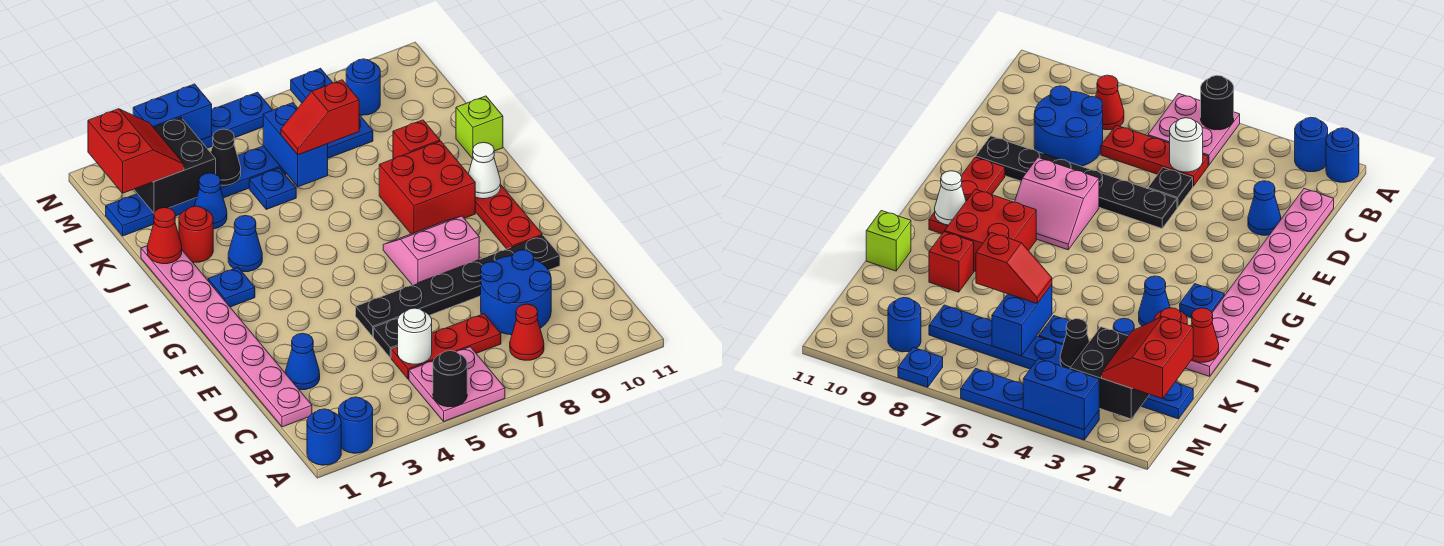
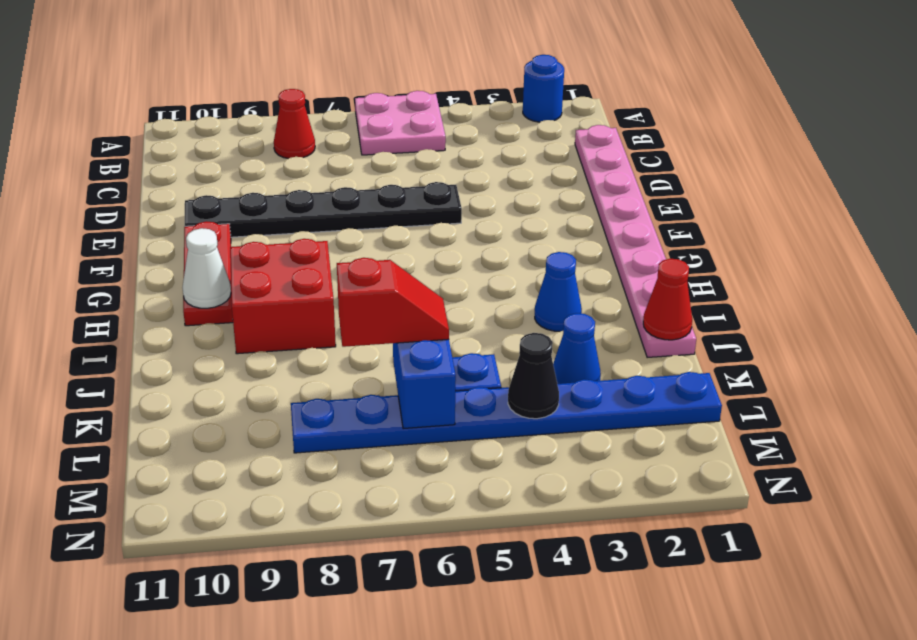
none -> blue 1x1 round brick [307,409,341,465]
none -> red 1x3 plate [391,314,501,379]
none -> blue 2x2 round brick [481,250,551,335]
none -> blue 1x1 cone [285,333,320,390]

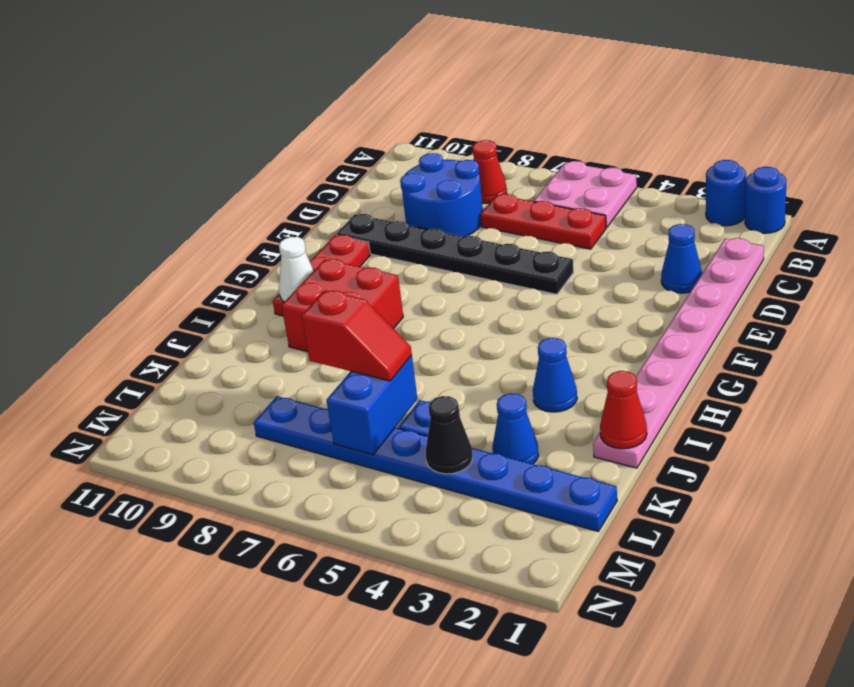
none -> black 1x1 plate [374,318,398,358]
none -> pink 2x2 slope [383,216,479,285]
none -> blue 1x1 plate [208,267,255,307]
none -> red 1x1 round brick [179,206,213,262]

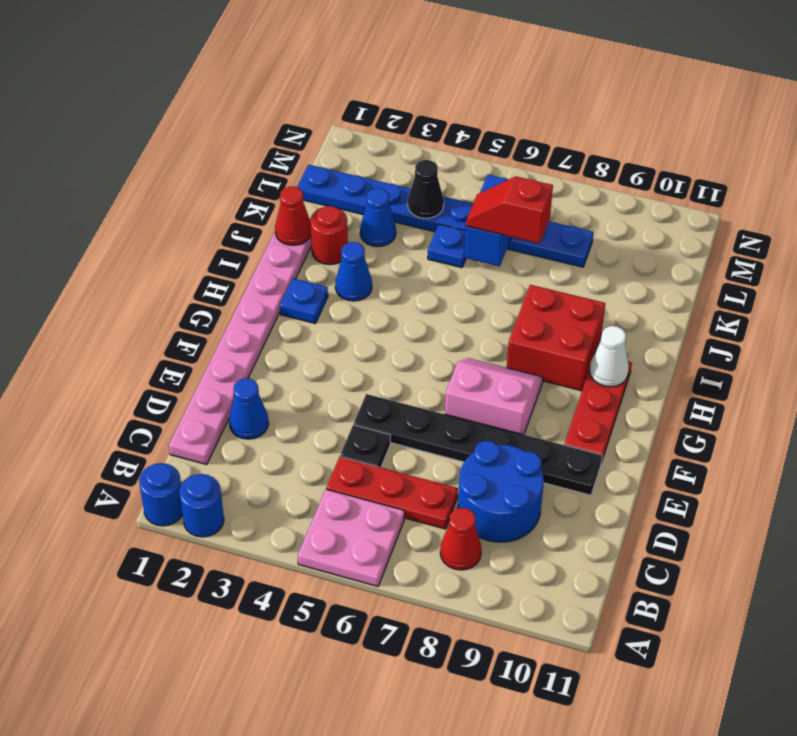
none -> red 1x1 brick [393,120,440,159]
none -> lime 1x1 brick [456,96,503,159]
none -> blue 1x1 round brick [346,59,380,115]
none -> blue 1x4 plate [201,92,272,148]

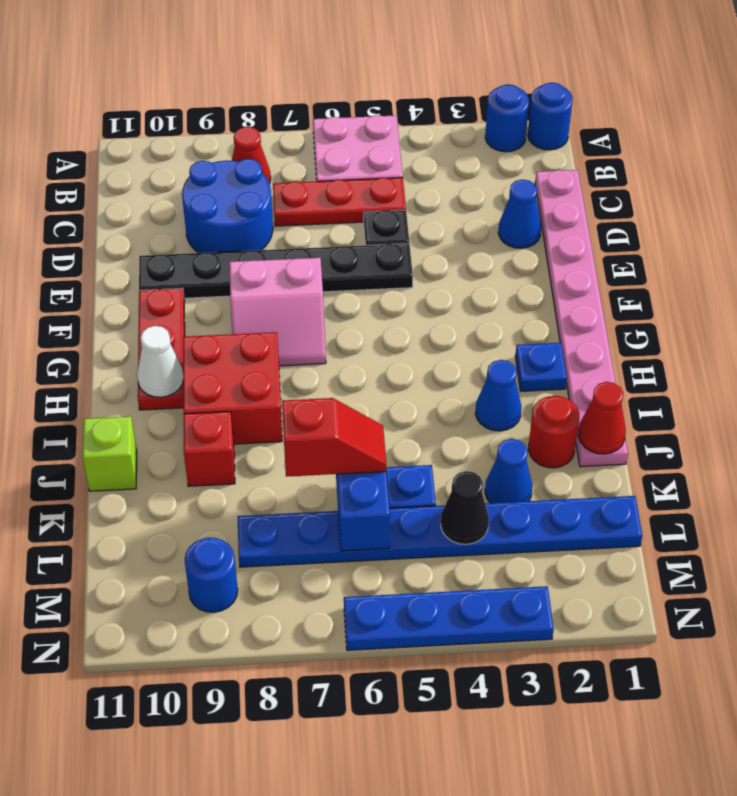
none -> blue 1x1 plate [291,68,333,103]
none -> black 1x1 round brick [433,351,467,407]
none -> white 1x1 round brick [398,308,432,364]
none -> black 2x2 brick [134,117,216,213]

